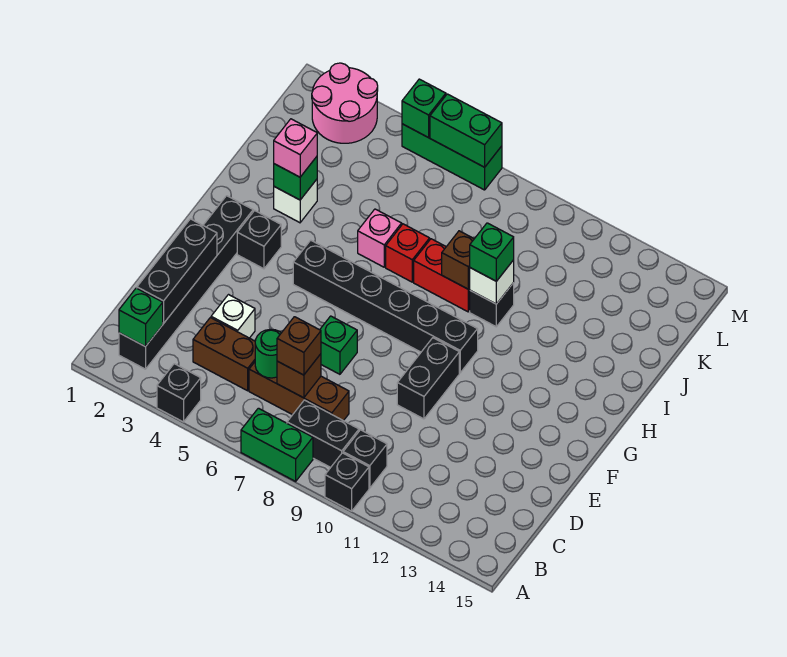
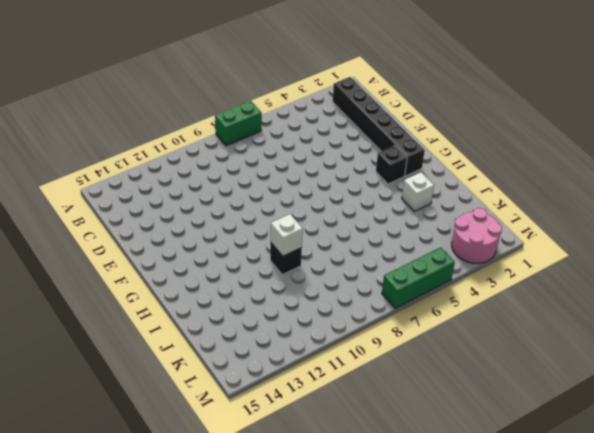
none -> black 1x1 brick [157,364,201,422]
none -> black 1x1 brick [325,453,369,511]
none -> black 1x2 brick [287,400,359,467]
none -> black 1x1 brick [343,430,387,488]

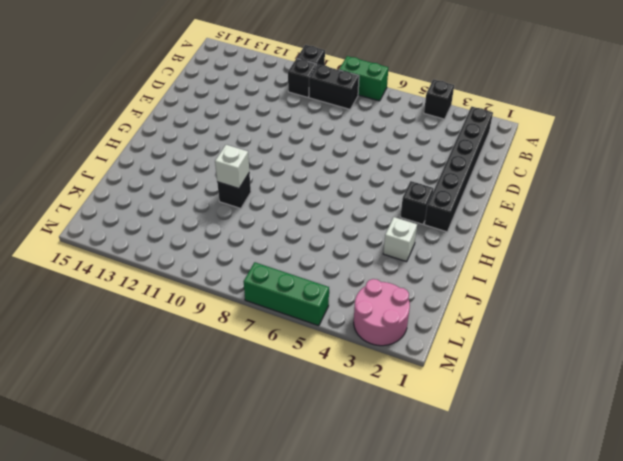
none -> brown 1x2 brick [193,318,255,391]
none -> brown 1x3 brick [249,362,349,421]
none -> white 1x1 brick [211,295,255,338]
none -> green 1x1 brick [320,316,357,374]

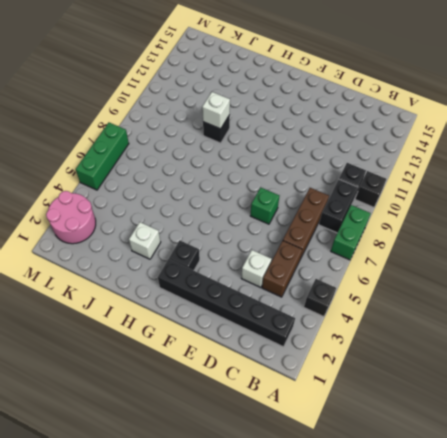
none -> black 1x2 brick [397,338,459,419]
none -> black 1x6 brick [293,240,478,373]
none -> pink 1x1 brick [358,209,402,267]
none -> red 1x1 brick [386,224,430,282]

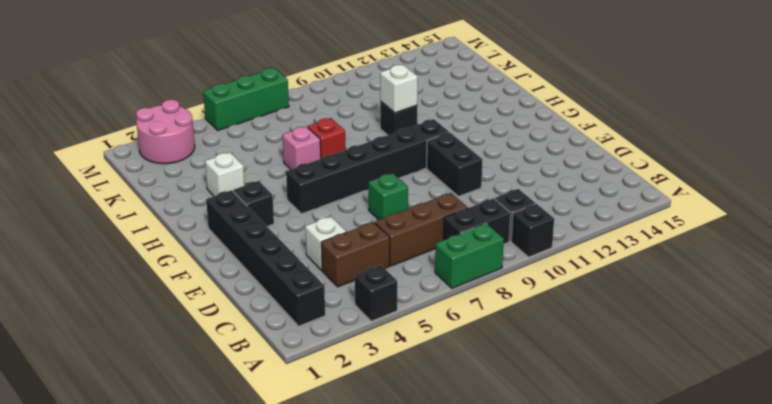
none -> red 1x2 brick [414,239,470,312]
none -> green 1x1 brick [119,288,163,347]
none -> black 1x3 brick [137,219,217,323]
none -> green 1x1 round brick [255,329,281,378]

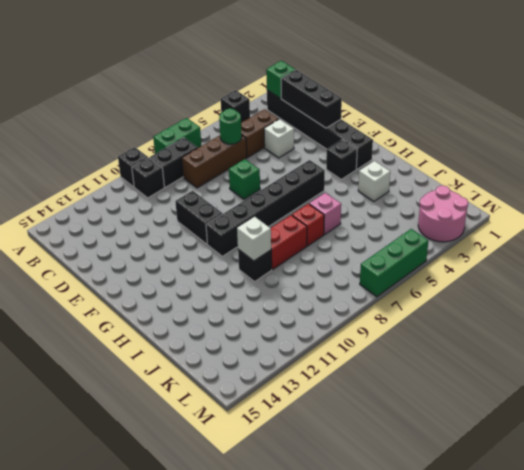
none -> brown 1x1 brick [277,354,321,398]
none -> green 1x1 brick [274,157,317,200]
none -> brown 1x1 brick [442,231,474,289]
none -> green 1x1 brick [402,79,446,138]

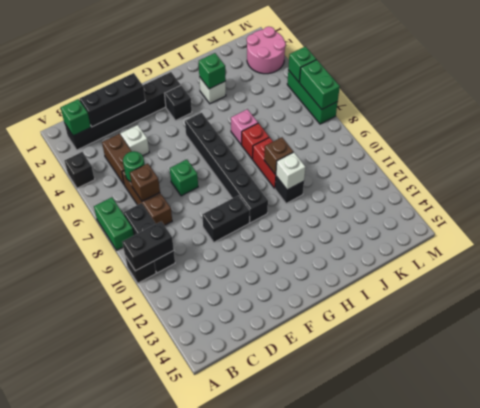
black 1x2 brick [122,221,174,271] -> none
none -> brown 1x1 brick [277,317,321,375]
none -> pink 1x1 brick [274,119,317,177]
none -> green 1x1 brick [470,223,514,281]

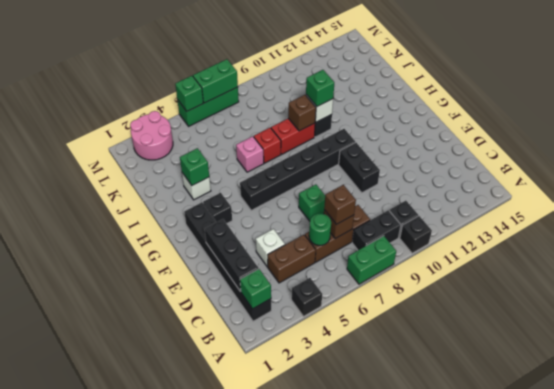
none -> pink 1x1 brick [274,119,317,177]

